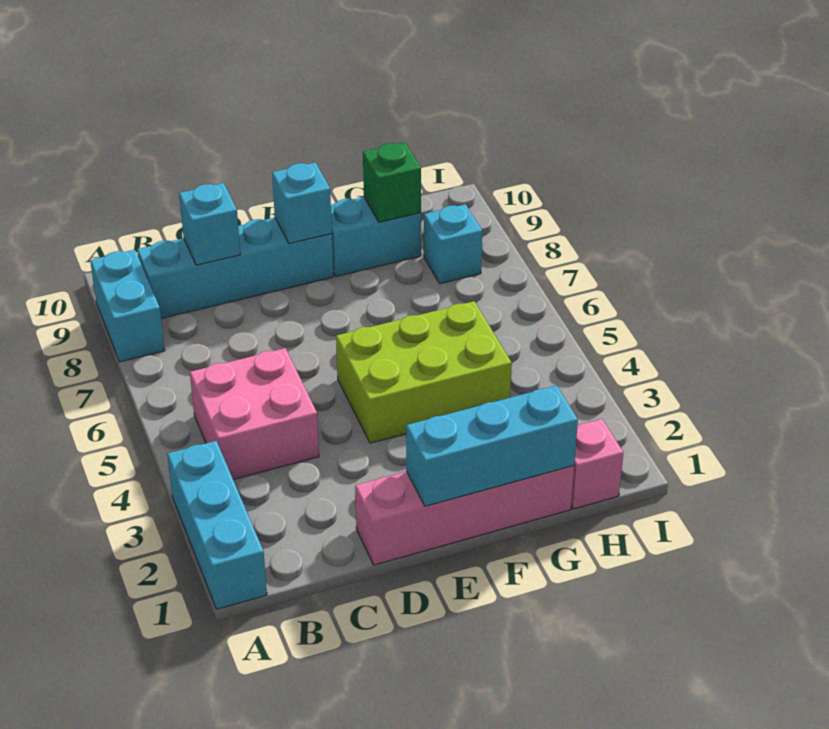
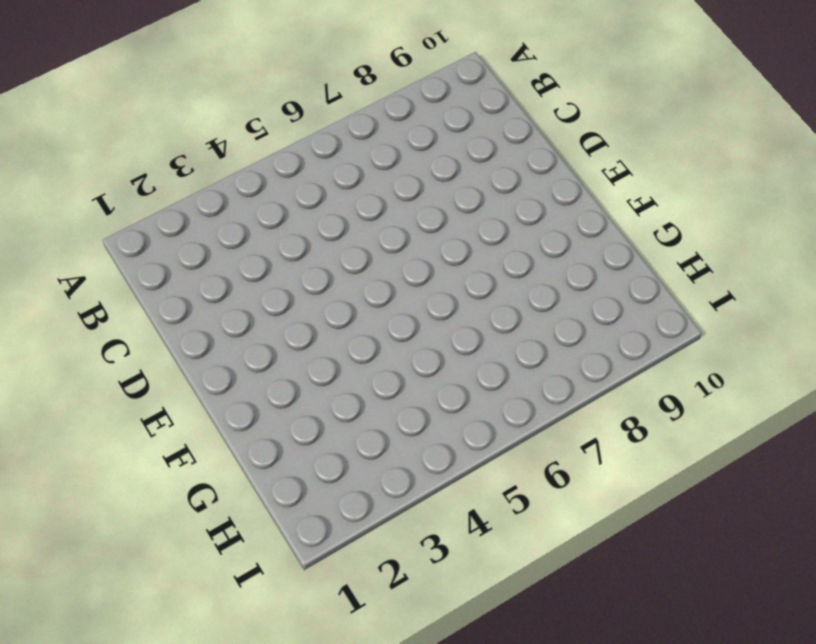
none -> cyan 1x3 brick [167,441,267,609]
none -> cyan 1x2 brick [90,250,165,362]
none -> pink 2x2 brick [190,348,319,479]

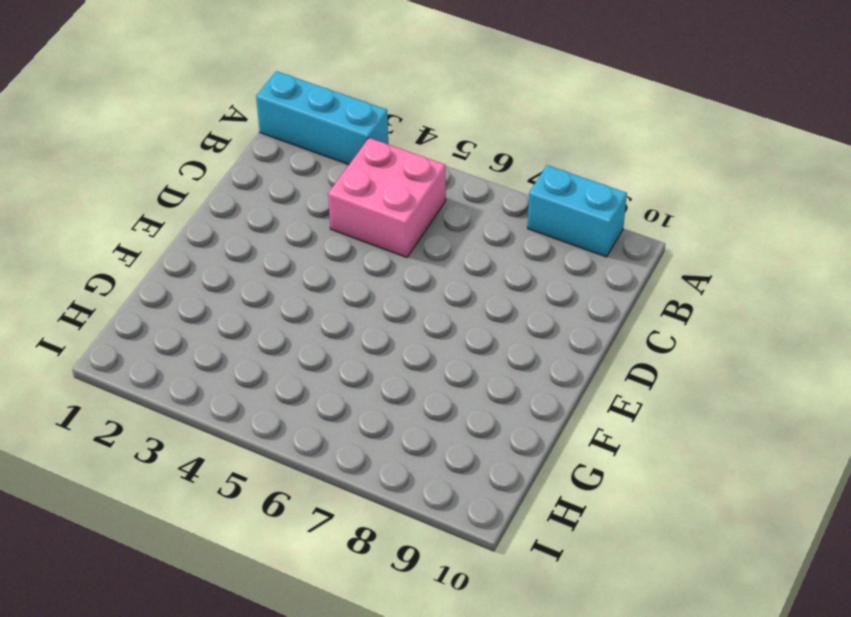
none -> cyan 1x4 brick [137,217,333,318]
none -> pink 1x4 brick [355,466,574,565]
none -> lime 2x3 brick [336,301,512,443]

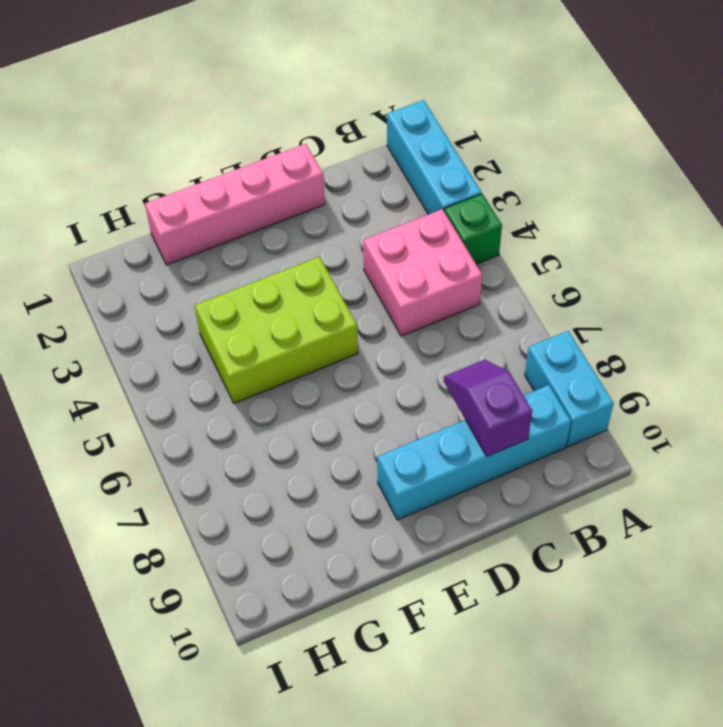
green 1x1 brick [444,194,502,264] -> green 1x1 brick moved to [363,142,421,222]
purple 1x2 slope [444,360,532,456] -> cyan 1x1 brick [179,183,240,265]
none -> cyan 1x2 brick [331,197,421,276]
none -> pink 1x1 brick [571,419,623,509]
none -> cyan 1x1 brick [424,204,482,284]

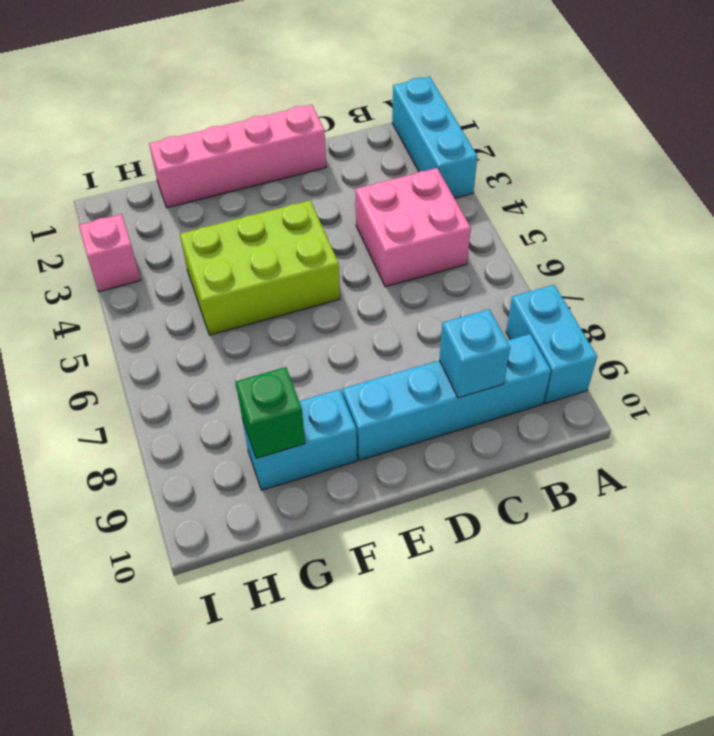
pink 1x1 brick [79,214,141,292] -> pink 1x1 brick moved to [571,419,623,509]
none -> cyan 1x1 brick [424,204,482,284]
none -> cyan 1x3 brick [406,386,578,506]
none -> cyan 1x1 brick [272,163,332,243]

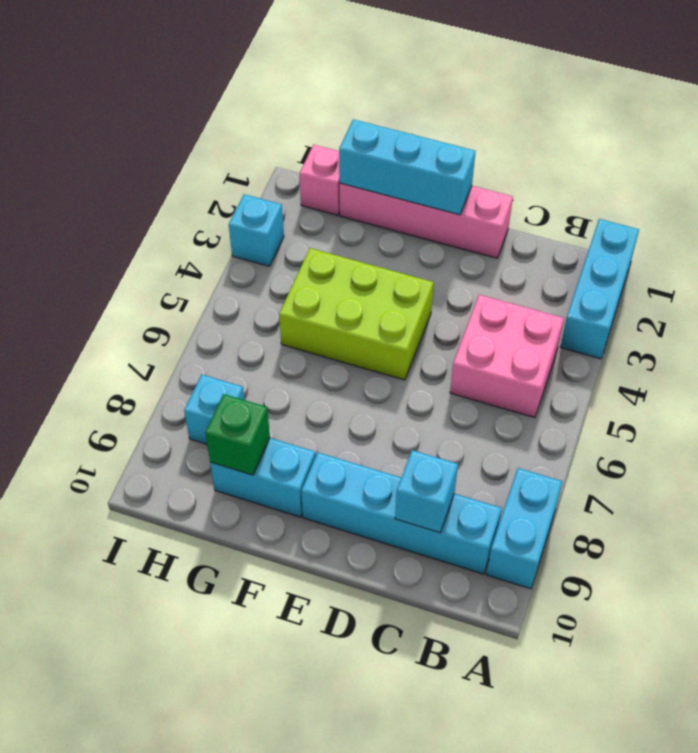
cyan 1x1 brick [229,194,284,267] -> cyan 1x1 brick moved to [272,163,332,243]

